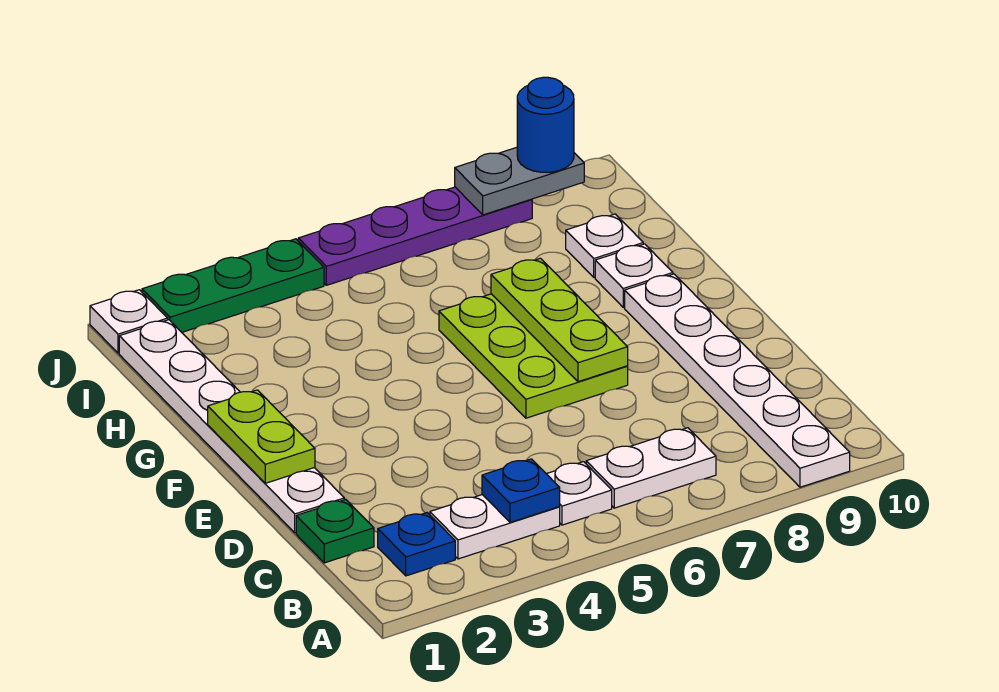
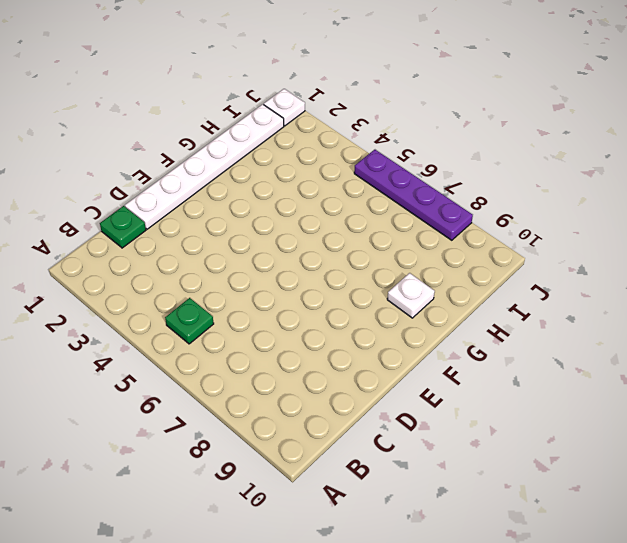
green 1x1 plate [165,298,214,344] -> white 1x1 plate [547,462,612,525]
none -> white 1x6 plate [625,274,850,487]
none -> blue 1x1 plate [378,513,455,576]
none -> white 1x2 plate [430,495,560,559]

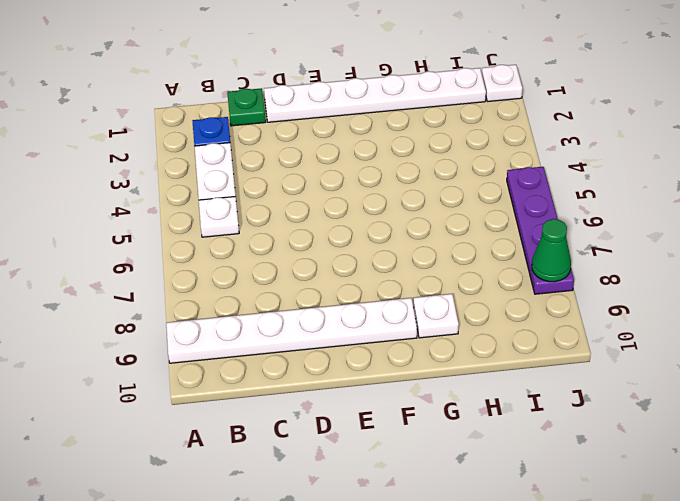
green 1x1 cone [532,219,571,282] -> grey 1x2 plate [455,147,584,215]
none -> white 1x2 plate [586,428,716,508]
none -> lime 2x3 plate [439,294,628,418]
none -> white 1x1 plate [566,214,643,277]

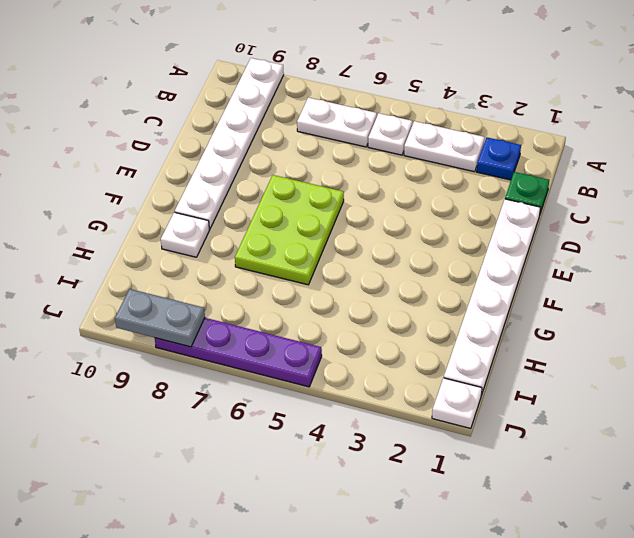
none -> white 1x1 plate [566,214,643,277]
none -> green 1x3 plate [142,239,324,332]
none -> blue 1x1 plate [482,459,560,522]

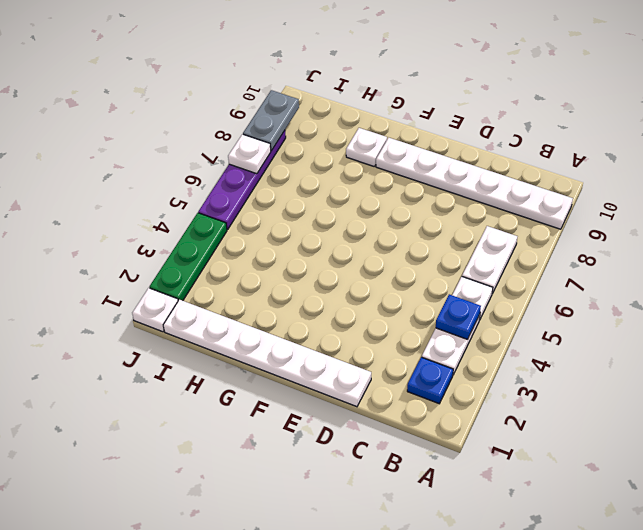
white 1x1 plate [228,134,271,174] -> white 1x1 plate moved to [566,214,643,277]
none -> green 1x1 plate [296,499,374,563]
none -> lime 2x3 plate [439,294,628,418]
none -> lime 1x2 plate [208,390,315,483]

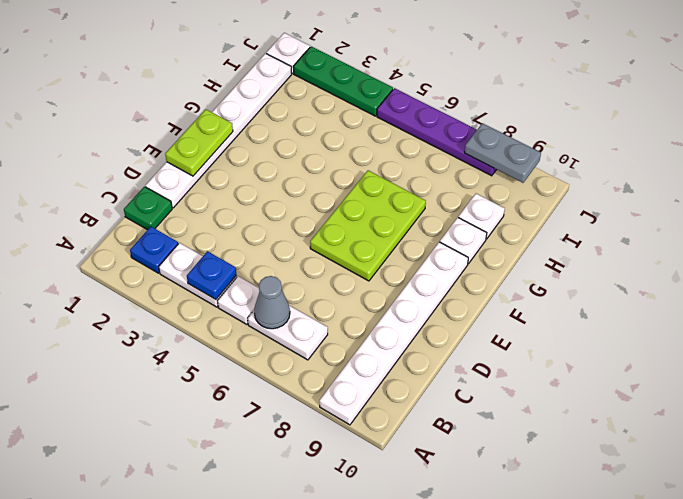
grey 1x1 cone [254,276,290,329] -> none
none -> lime 1x3 plate [491,258,628,382]
none -> blue 1x1 round brick [517,77,574,172]

